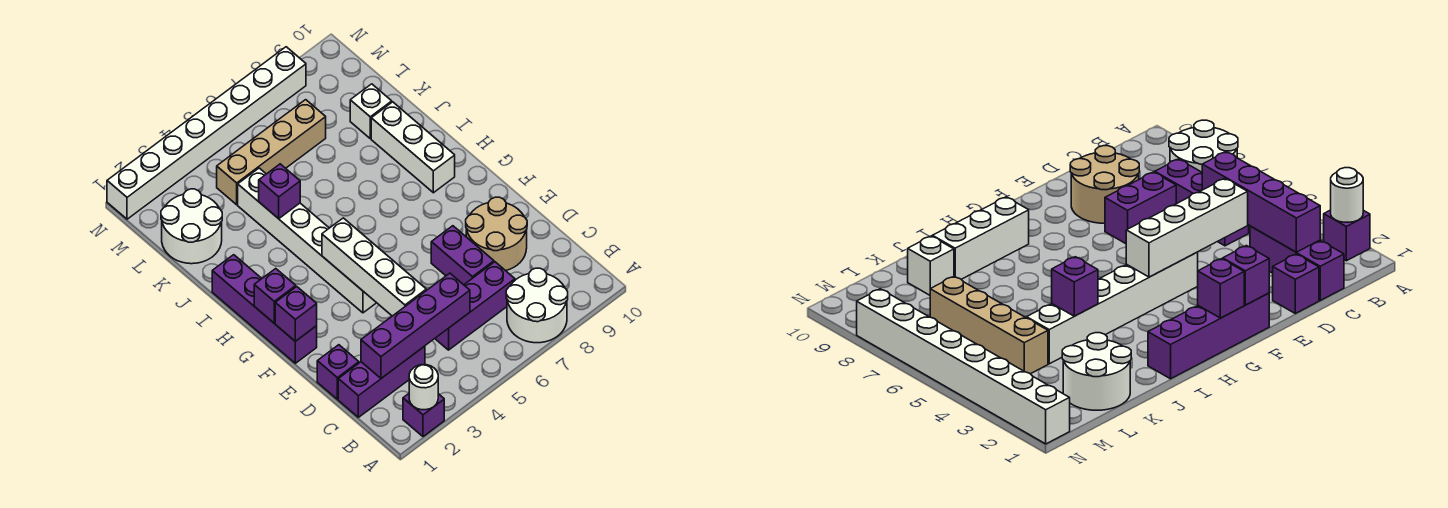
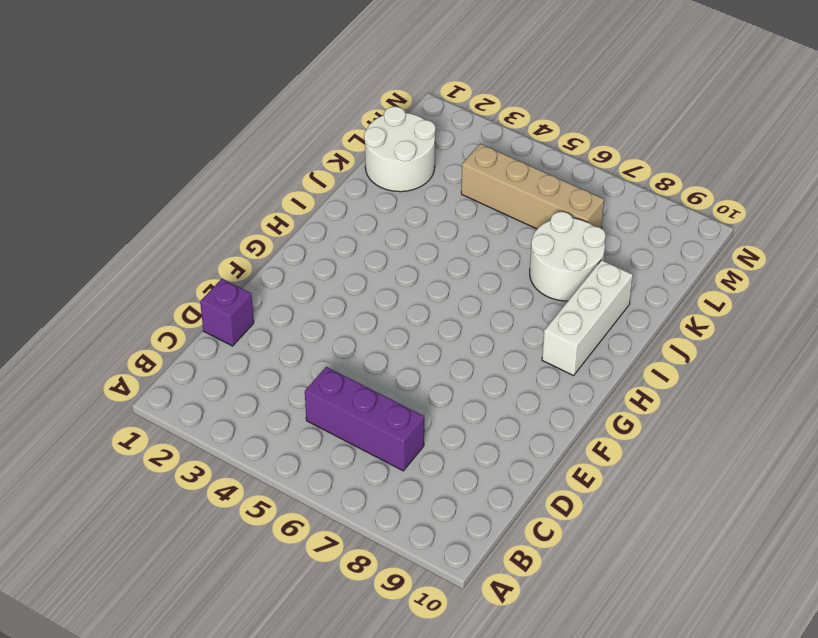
white 2x2 round brick [530,212,606,301] -> white 2x2 round brick moved to [506,268,568,343]
none -> purple 1x1 brick [403,394,444,437]
none -> purple 1x3 brick [338,346,425,417]
none -> purple 1x2 brick [431,226,494,285]

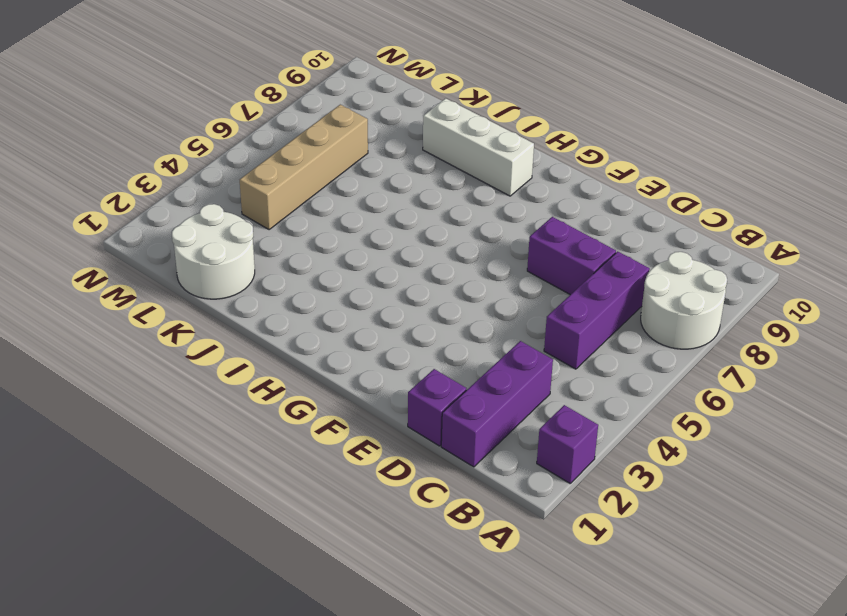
none -> tan 2x2 round brick [466,197,527,271]
none -> purple 1x4 brick [212,255,317,363]
none -> white 1x6 brick [238,168,376,313]

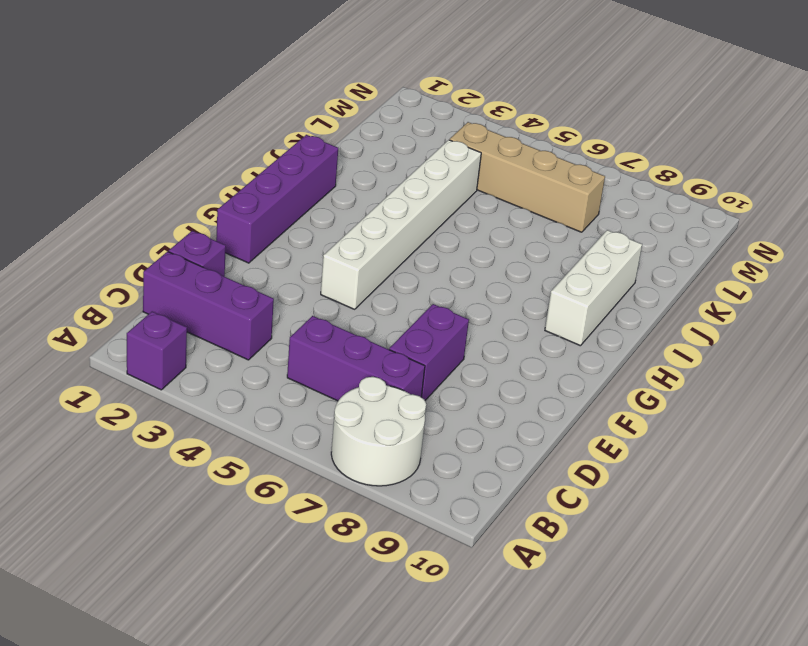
none -> tan 2x2 round brick [466,197,527,271]
none -> white 2x2 round brick [161,189,222,264]
none -> white 1x1 brick [350,84,392,138]

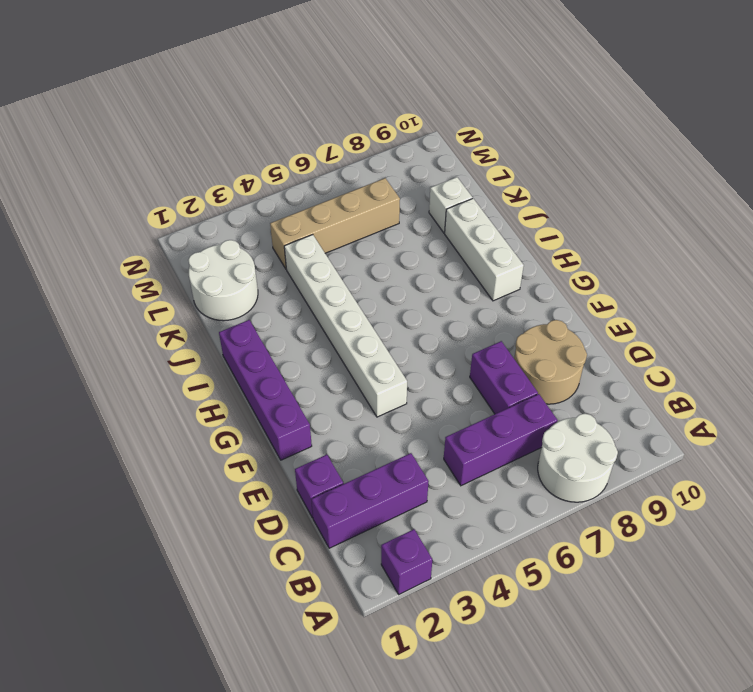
none -> white 1x8 brick [107,47,306,219]
none -> white 1x1 round brick [409,365,438,410]
none -> purple 1x4 brick [361,273,470,378]

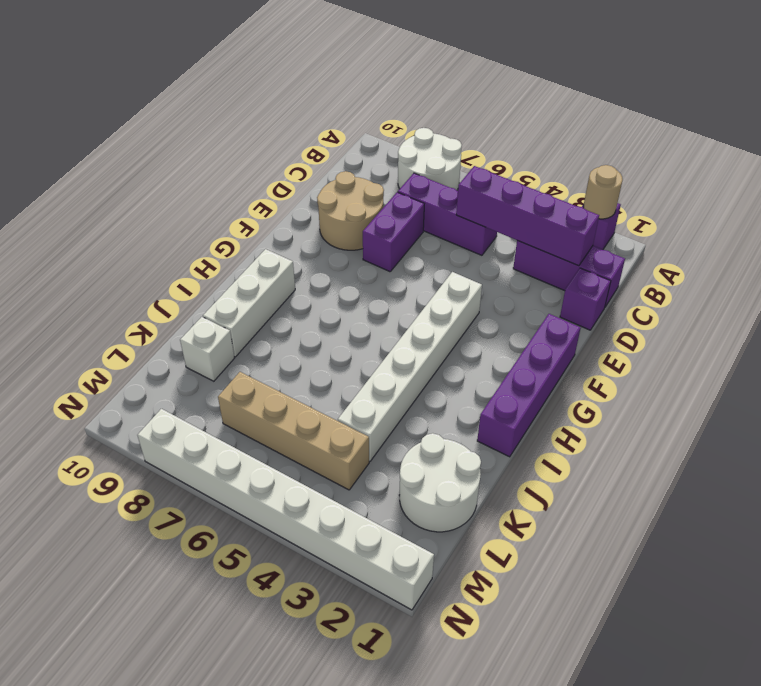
tan 1x1 round brick [584,165,623,219] -> white 1x1 round brick [409,365,438,410]
none -> white 1x4 brick [322,218,426,316]
none -> purple 1x1 brick [275,287,317,341]
none -> purple 1x1 brick [254,269,296,323]

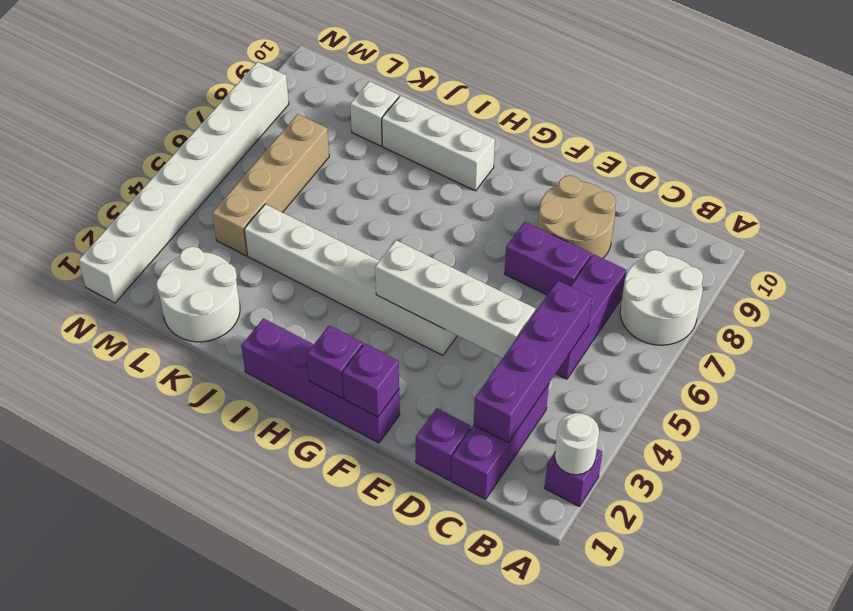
none -> purple 1x1 brick [259,164,300,219]

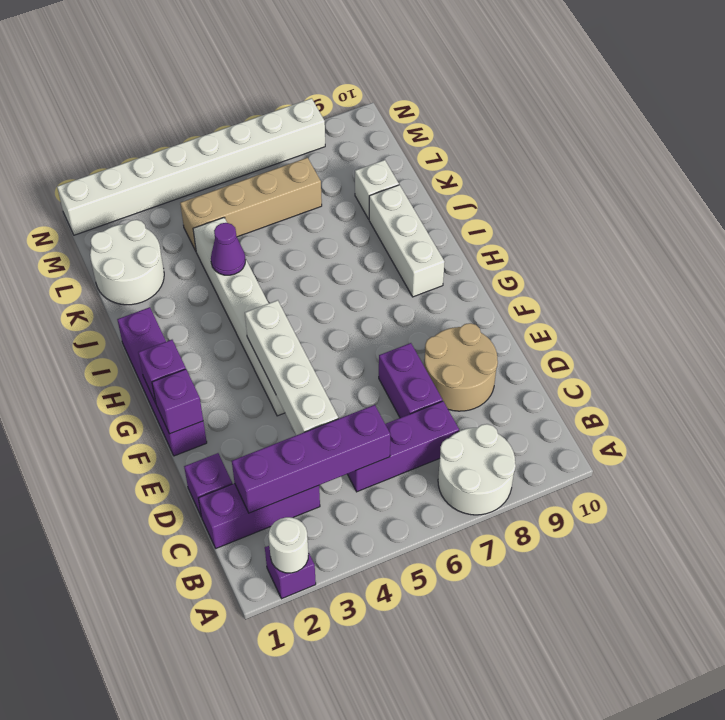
purple 1x1 cone [211,223,245,275] -> purple 1x1 brick [259,164,300,219]

